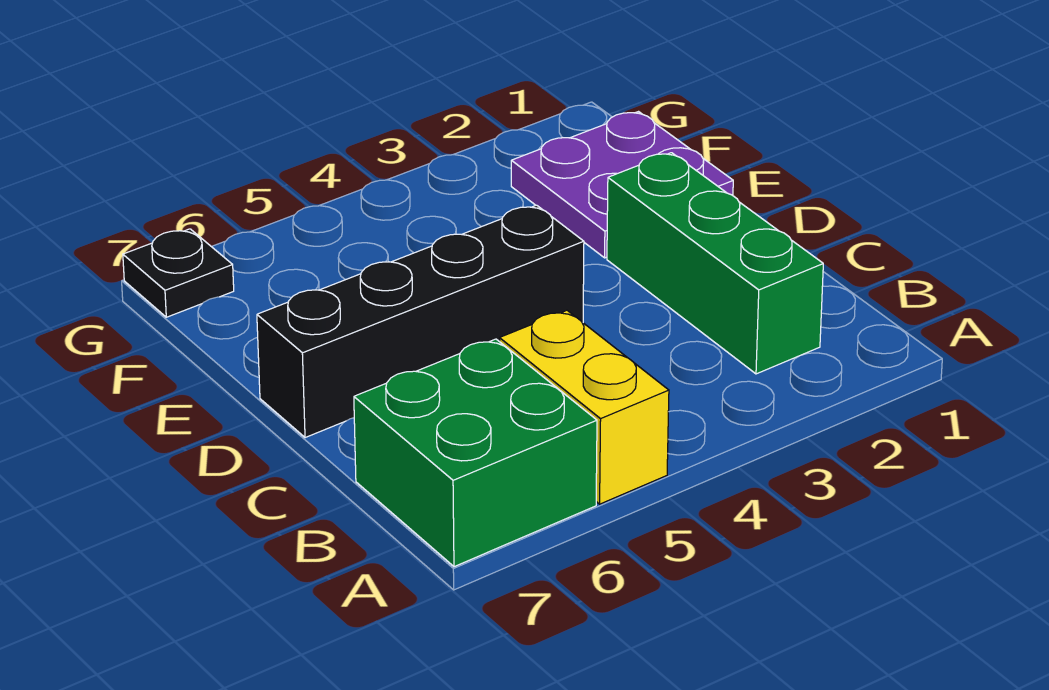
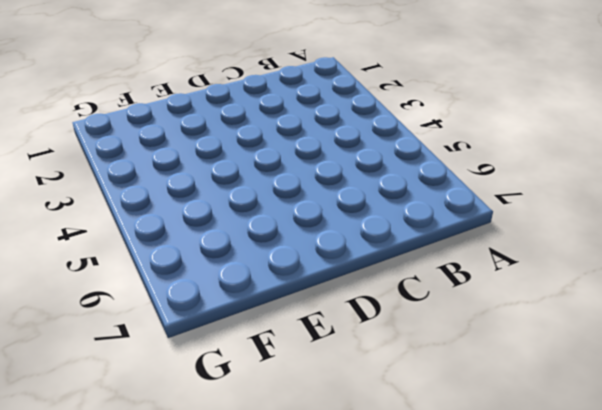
none -> yellow 1x2 brick [500,310,669,504]
none -> green 2x2 brick [354,339,597,567]

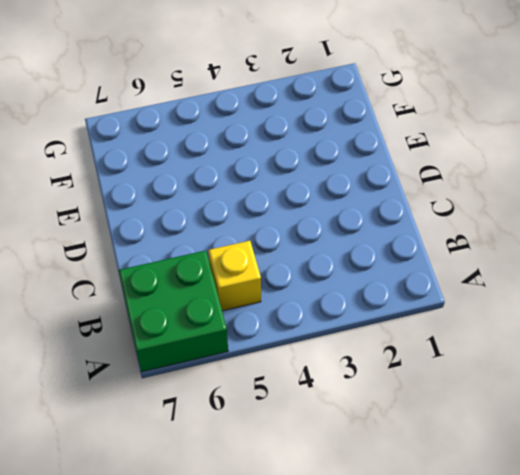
yellow 1x1 brick [208,241,261,311] -> yellow 1x2 brick [500,310,669,504]
none -> green 1x3 brick [607,153,823,374]
none -> black 1x4 brick [257,205,584,438]

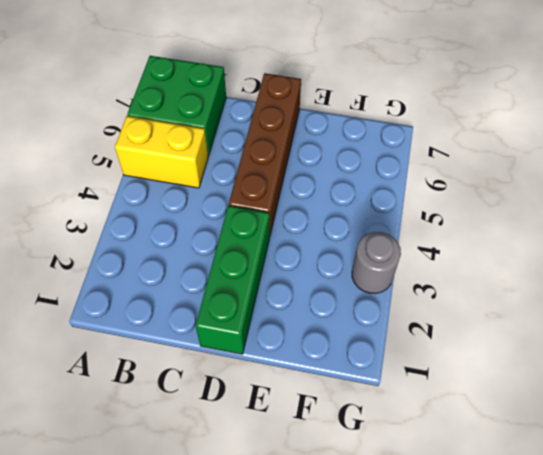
green 1x3 brick [195,206,270,354] -> green 1x3 brick turned to [607,153,823,374]
brown 1x4 brick [229,73,301,235] -> black 1x4 brick [257,205,584,438]
grey 1x1 round brick [352,232,401,293] -> none
none -> purple 2x2 plate [511,112,733,258]
none -> black 1x1 plate [123,229,234,317]

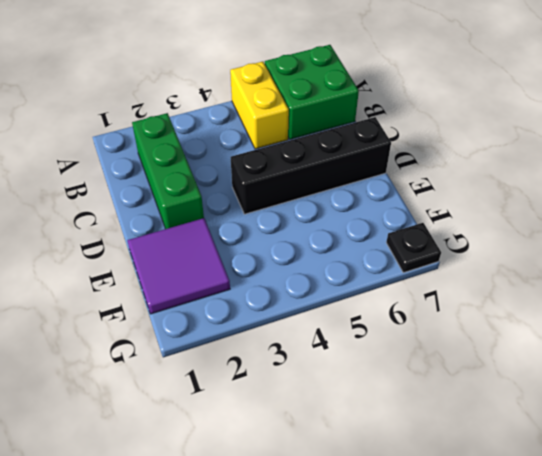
purple 2x2 tile [127,218,230,314] -> purple 2x2 plate [511,112,733,258]

